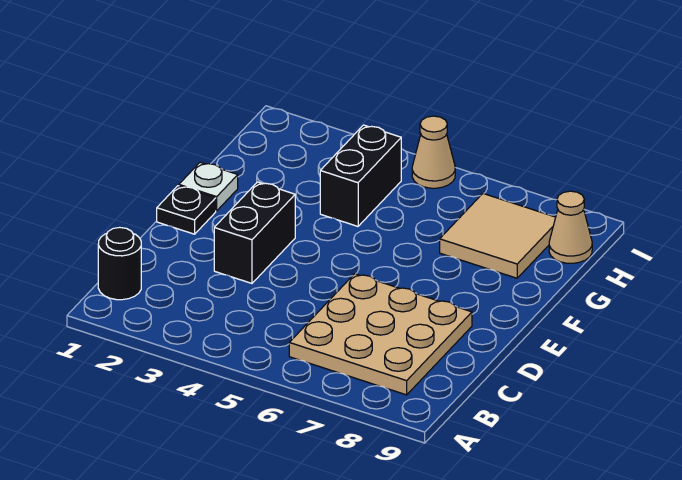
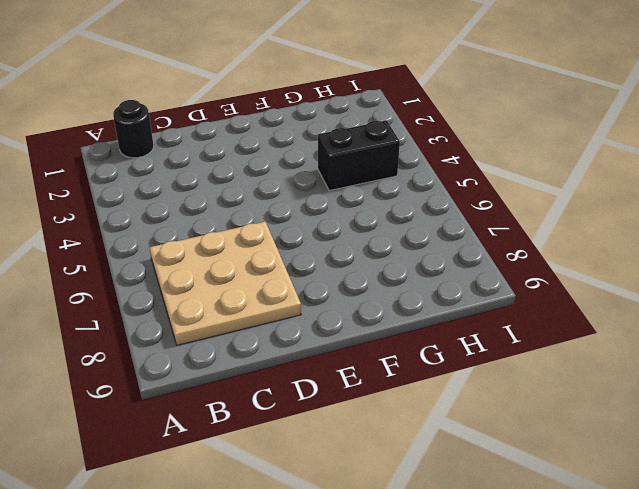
none -> black 1x2 brick [214,182,295,283]
none -> black 1x1 plate [157,186,216,234]

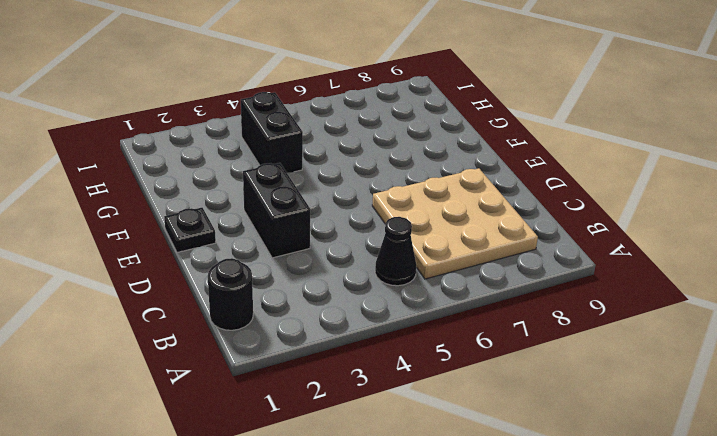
black 1x1 cone [375,217,416,286] -> none
none -> white 1x1 plate [179,162,238,211]
none -> tan 2x2 tile [440,194,556,278]

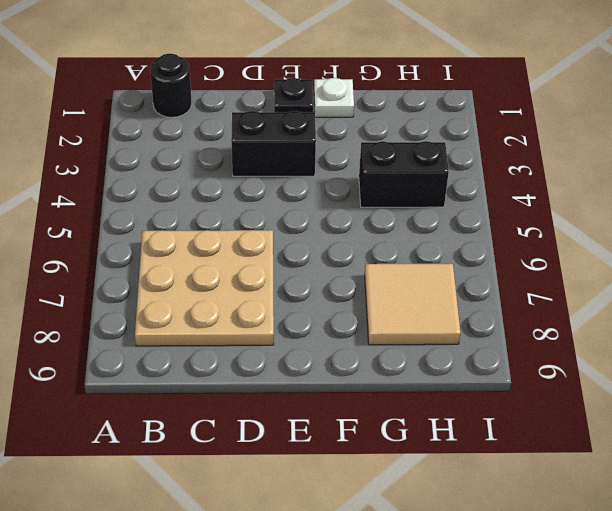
none -> tan 1x1 cone [549,191,592,263]
none -> tan 1x1 cone [412,116,455,188]

